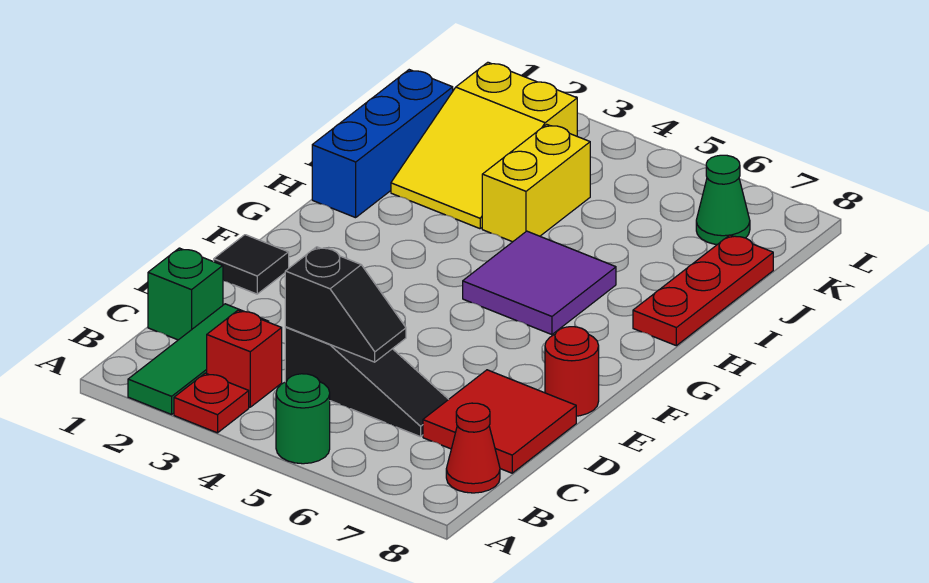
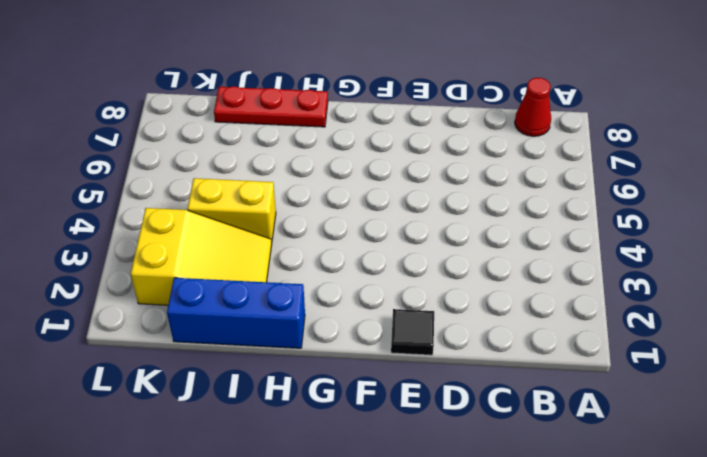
none -> green 1x3 tile [128,304,269,414]
none -> red 1x1 plate [174,373,249,433]
none -> green 1x1 round brick [276,374,330,464]

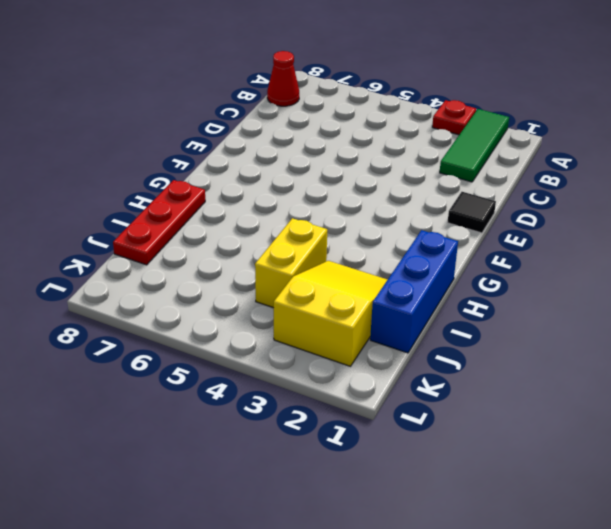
none -> green 1x1 round brick [276,374,330,464]
none -> red 1x1 brick [207,310,282,407]
none -> green 1x1 brick [148,248,223,340]

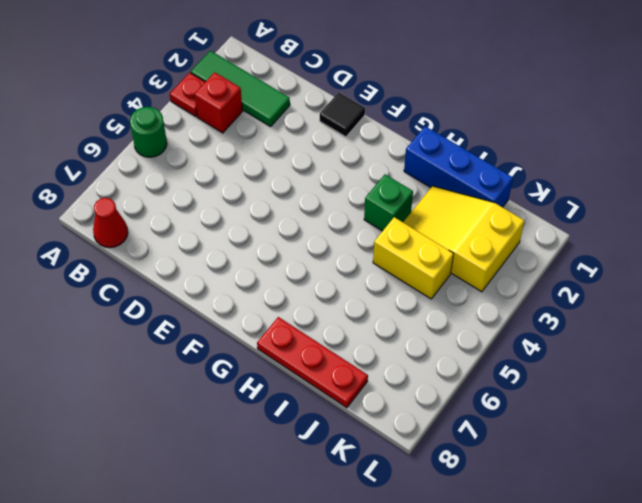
green 1x1 brick [364,174,413,231] -> green 1x1 brick moved to [148,248,223,340]
none -> black 1x3 slope [285,327,449,437]
none -> red 2x2 tile [423,370,576,473]
none -> red 1x1 round brick [545,327,599,416]

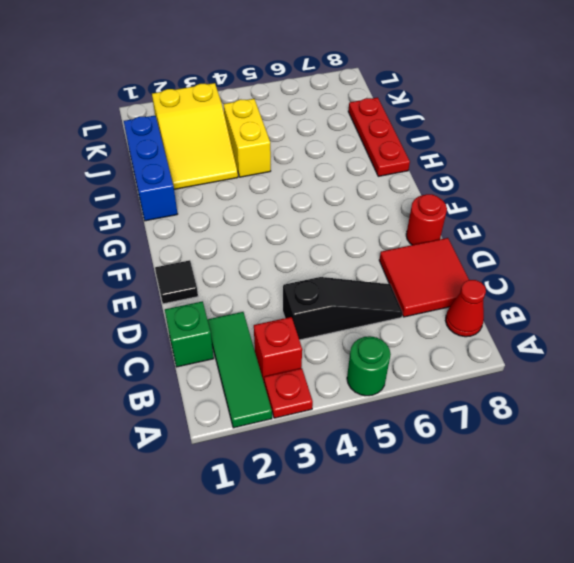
none -> purple 2x2 tile [463,231,616,335]
none -> green 1x1 cone [696,155,750,244]
none -> black 1x2 slope [285,247,406,362]

